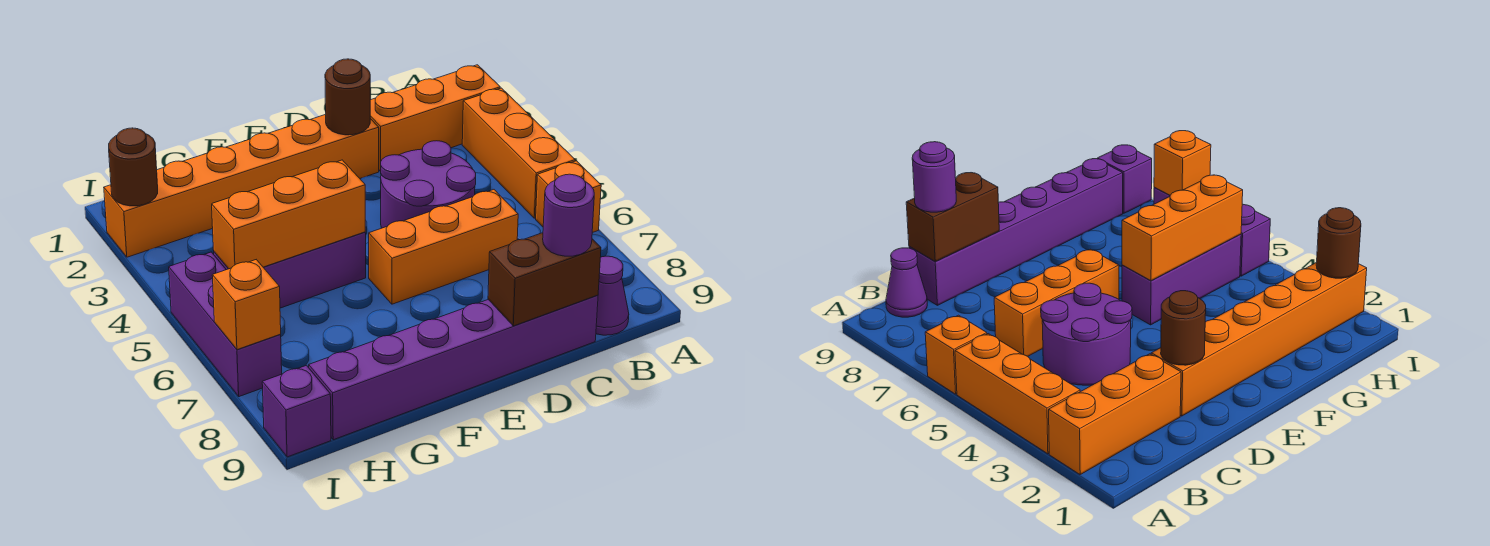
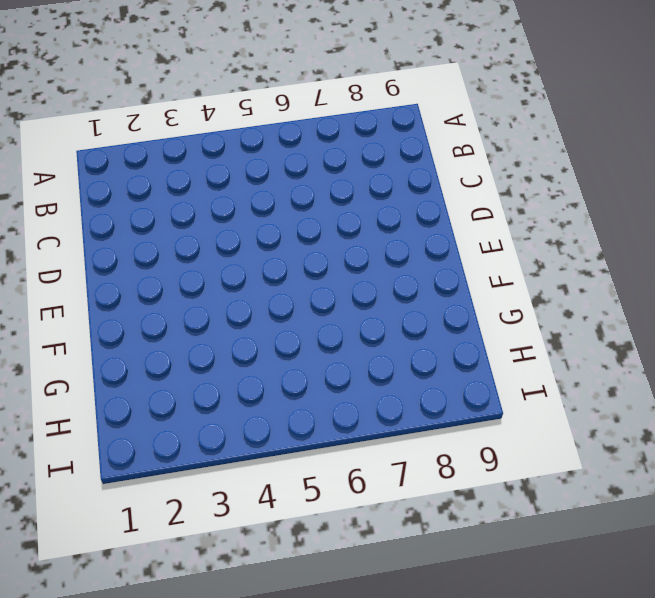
none -> orange 1x3 brick [370,65,500,172]
none -> orange 1x3 brick [462,88,575,218]
none -> orange 1x1 brick [536,161,601,233]

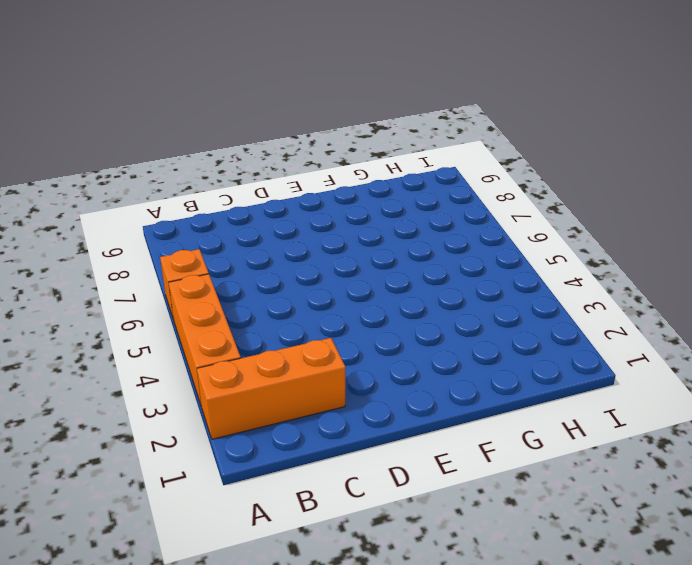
none -> purple 1x1 cone [596,256,629,335]
none -> purple 2x2 round brick [381,141,476,228]
none -> orange 1x3 brick [369,190,518,304]

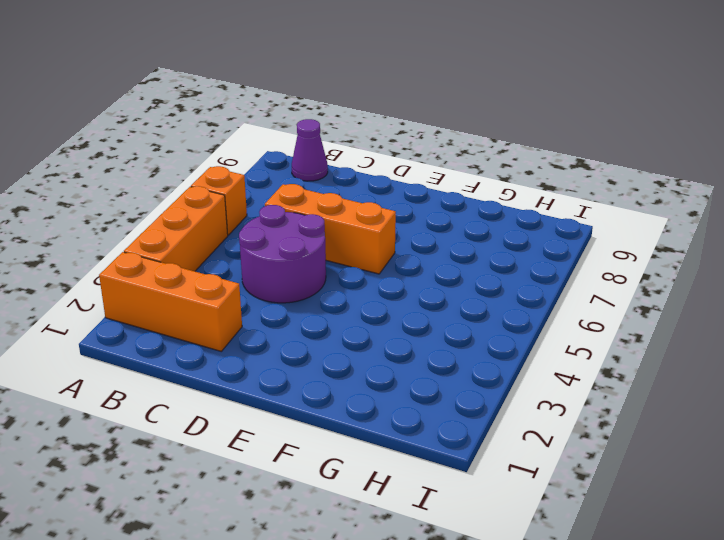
none -> purple 1x6 brick [309,295,598,440]
none -> orange 1x6 brick [104,114,379,257]
none -> purple 1x3 brick [214,232,366,308]

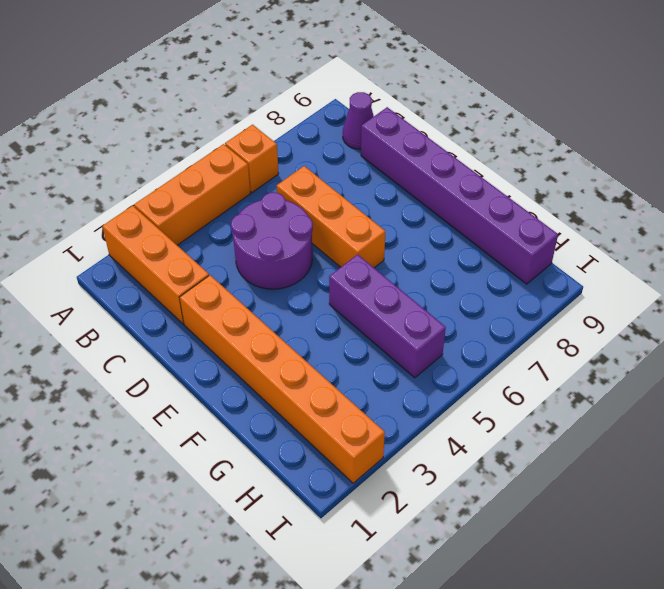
none -> purple 1x3 brick [169,252,282,397]
none -> purple 1x1 brick [262,365,331,457]
none -> brown 1x2 brick [488,233,601,326]

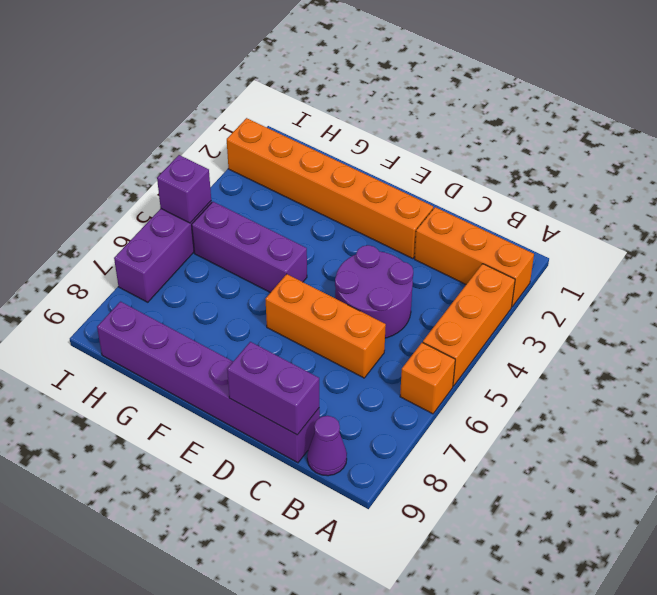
purple 1x2 brick [227,342,319,435] -> brown 1x2 brick [488,233,601,326]
purple 1x1 brick [157,155,211,223] -> purple 1x1 brick moved to [262,365,331,457]
none -> brown 1x1 round brick [325,59,370,135]
none -> orange 1x3 brick [212,160,365,269]
none -> brown 1x1 round brick [109,128,158,206]

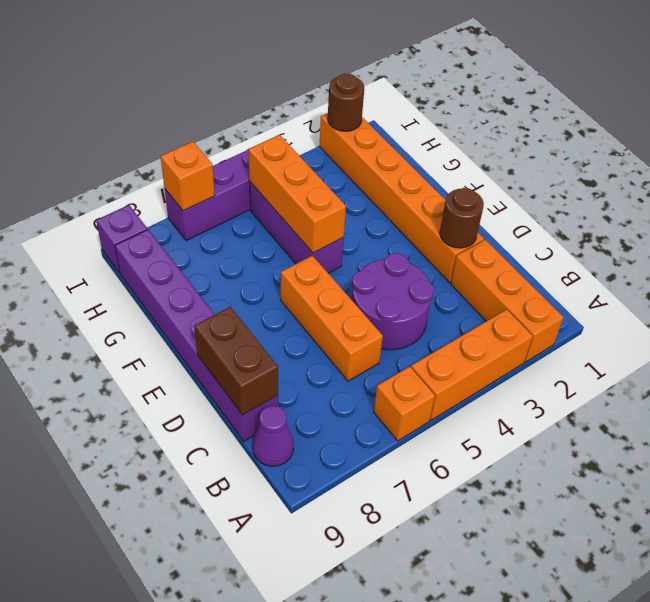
none -> purple 1x1 round brick [543,174,594,256]

